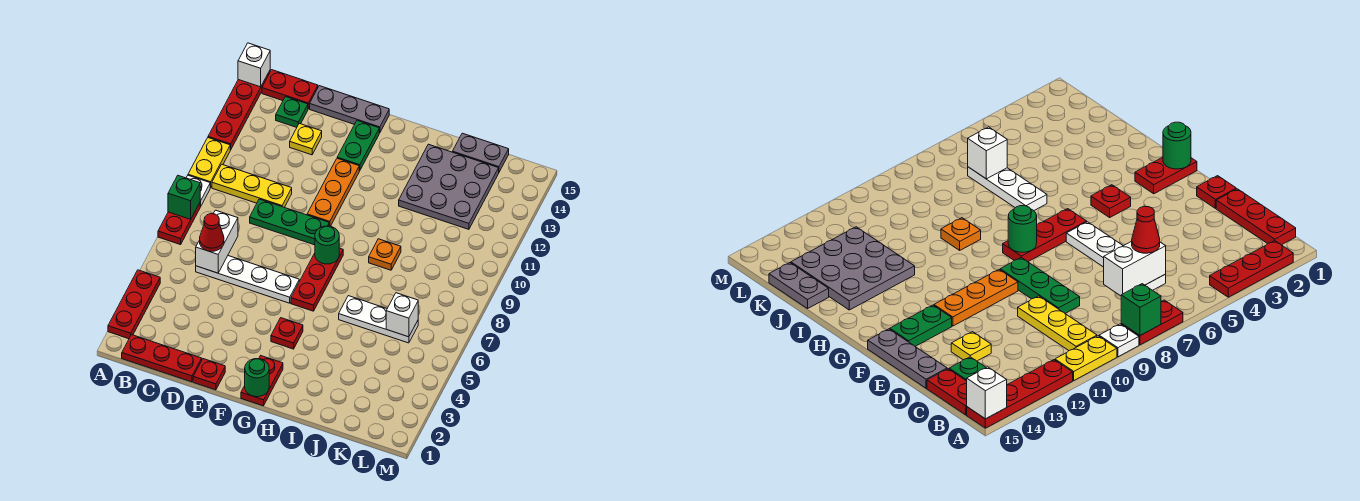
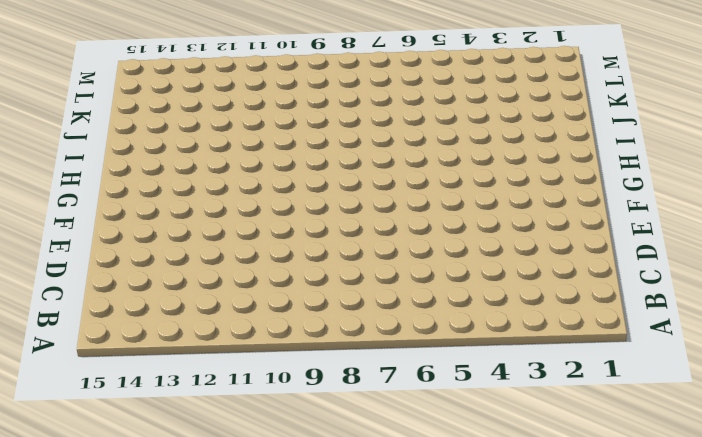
none -> red 1x3 plate [108,270,160,339]
none -> red 1x2 plate [158,203,201,245]
none -> white 1x1 plate [186,175,210,206]
none -> yellow 1x2 plate [188,138,230,188]

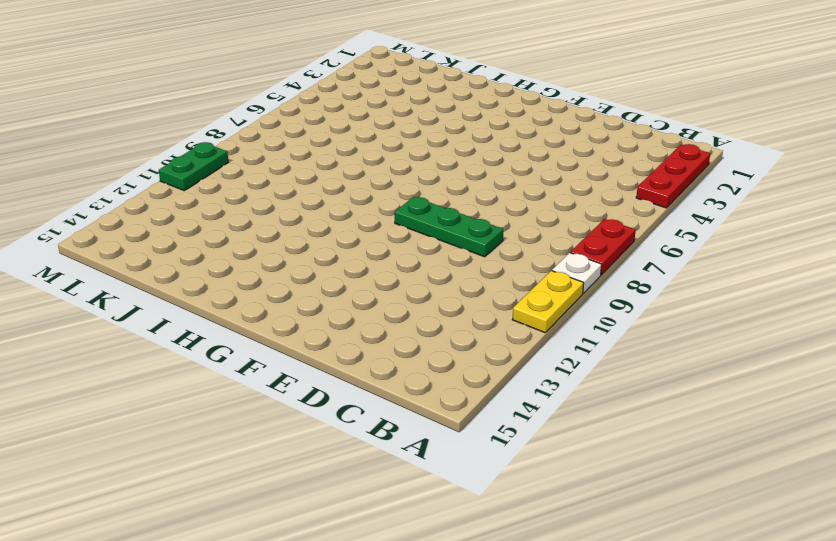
green 1x2 plate [159,142,228,190] -> green 1x2 plate moved to [337,121,379,171]
none -> red 1x4 plate [208,71,270,150]
none -> red 1x3 plate [122,335,202,382]
none -> yellow 1x3 plate [212,164,292,207]
none -> red 1x2 plate [262,70,318,109]

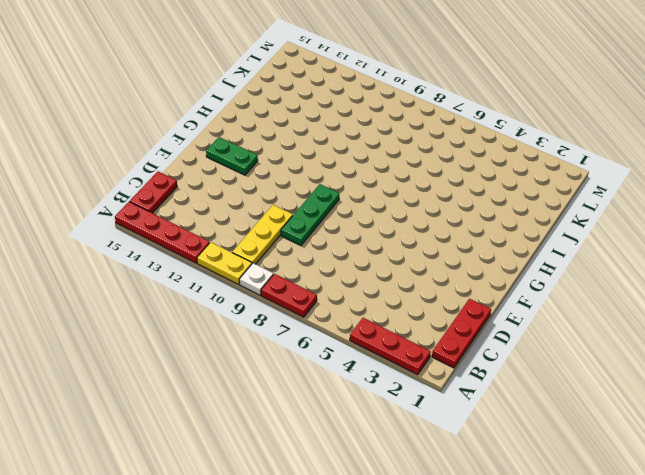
none -> white 1x4 plate [196,256,299,303]
none -> green 1x1 plate [276,97,308,127]
none -> yellow 1x1 plate [290,123,322,155]
none -> grey 1x3 plate [310,86,389,133]

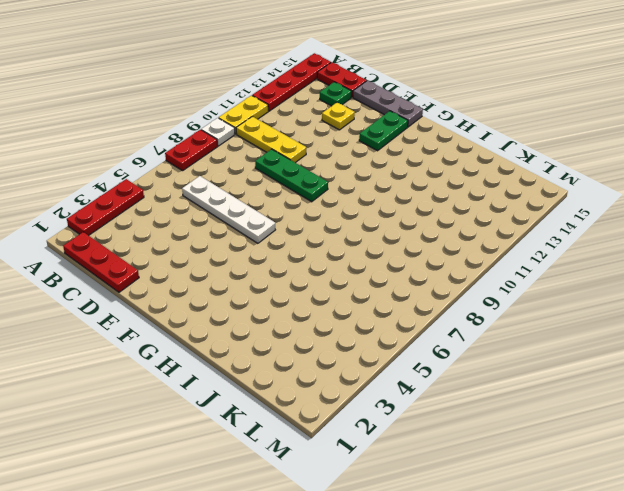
none -> red 1x1 plate [193,359,225,390]
none -> orange 1x3 plate [307,158,359,226]
none -> red 1x2 plate [241,356,283,406]
none -> red 1x1 plate [271,318,303,349]

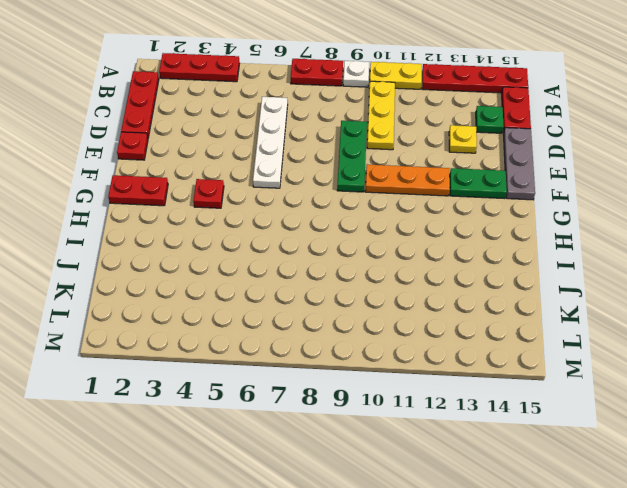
none -> red 1x3 plate [291,248,343,311]
none -> white 1x3 plate [339,296,418,343]
none -> orange 1x1 plate [369,239,401,270]
none -> grey 3x3 plate [399,144,499,229]

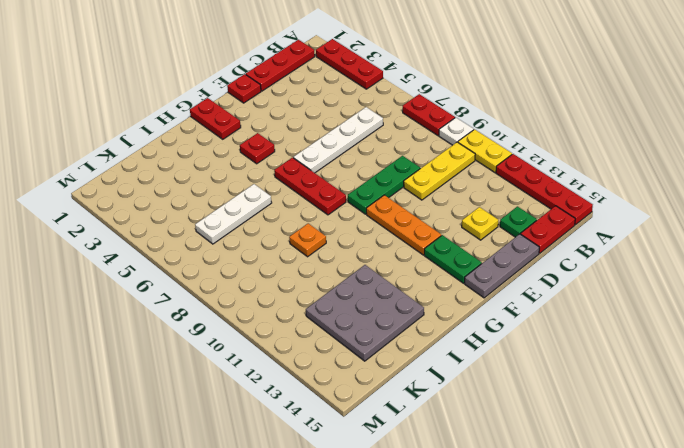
none -> grey 1x2 plate [453,133,509,172]
none -> green 1x1 brick [168,176,200,219]
none -> white 1x1 brick [238,43,270,87]
none -> white 1x2 brick [196,210,238,273]

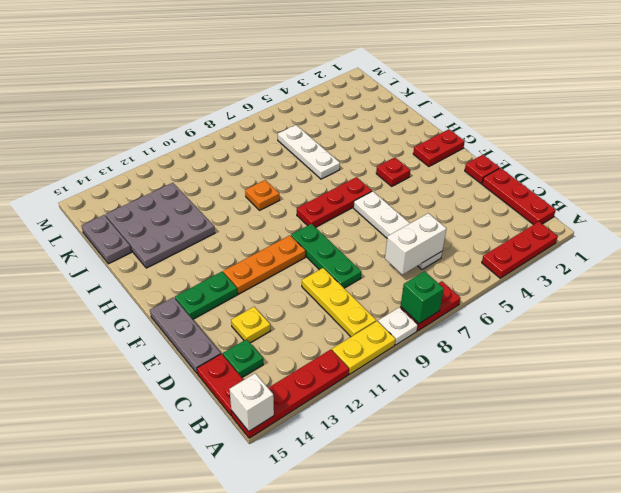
none -> green 1x1 round brick [245,359,269,397]
none -> green 1x1 round brick [315,226,339,264]
none -> white 1x1 brick [386,293,418,337]
none -> red 1x1 cone [200,214,224,251]

